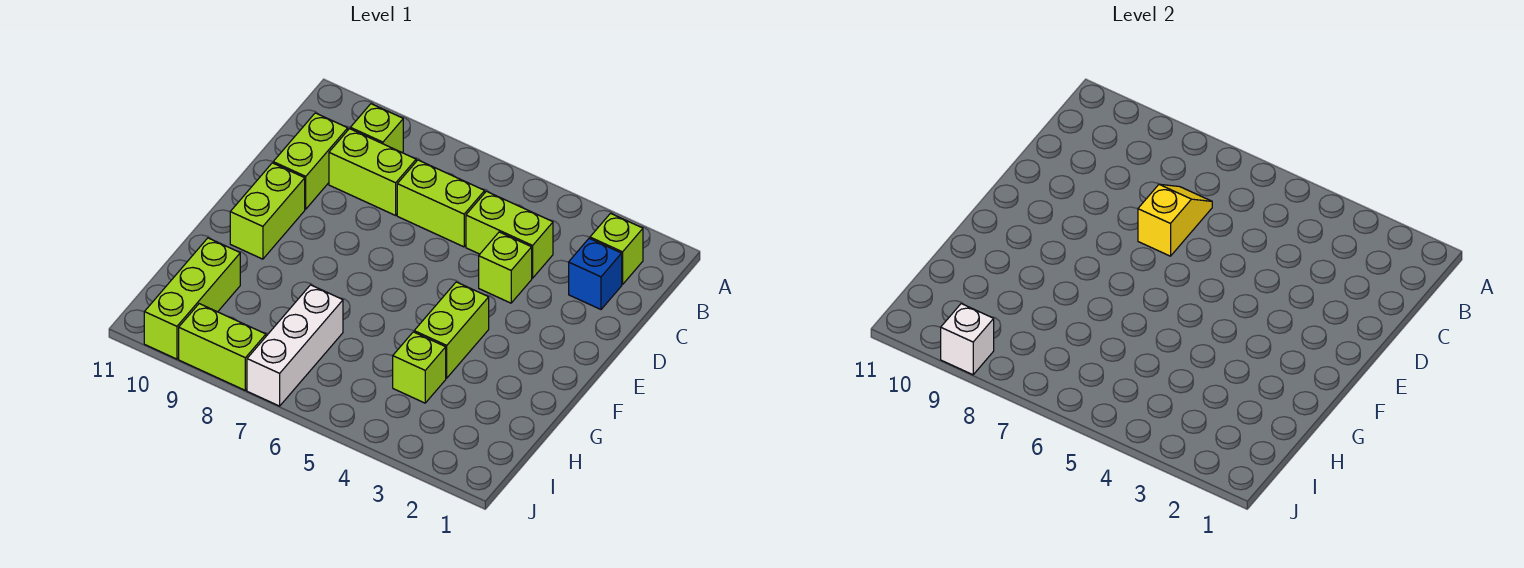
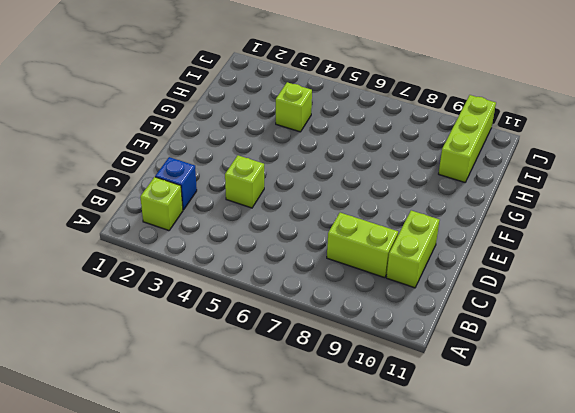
none -> lime 1x1 brick [350,104,403,152]
none -> lime 1x2 brick [466,191,553,278]
none -> lime 1x2 brick [397,160,485,247]

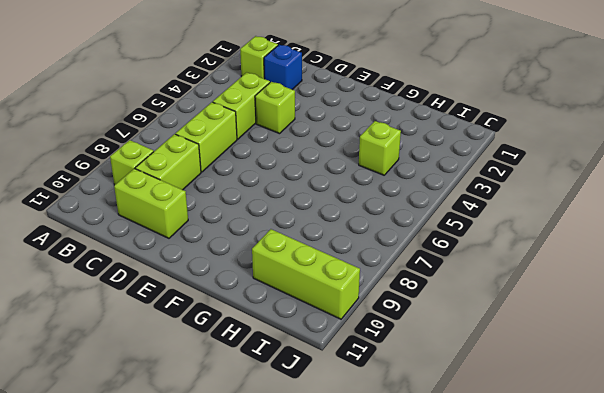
none -> lime 1x2 brick [230,163,305,259]
none -> lime 1x2 brick [414,282,489,378]
none -> white 1x3 brick [247,285,343,406]

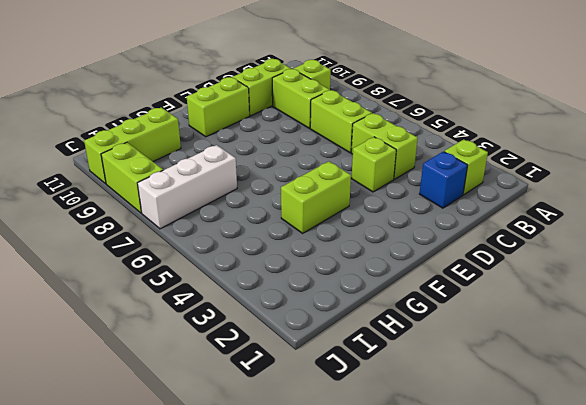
none -> lime 1x1 brick [393,332,446,403]
none -> yellow 1x2 slope [1138,184,1212,256]
none -> white 1x1 brick [941,304,994,375]

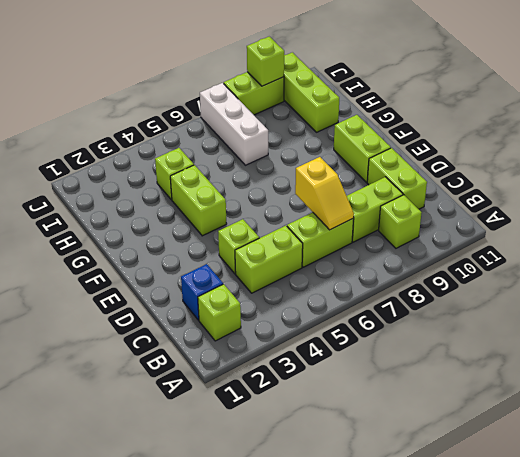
lime 1x1 brick [247,37,284,86] -> white 1x1 brick [941,304,994,375]

